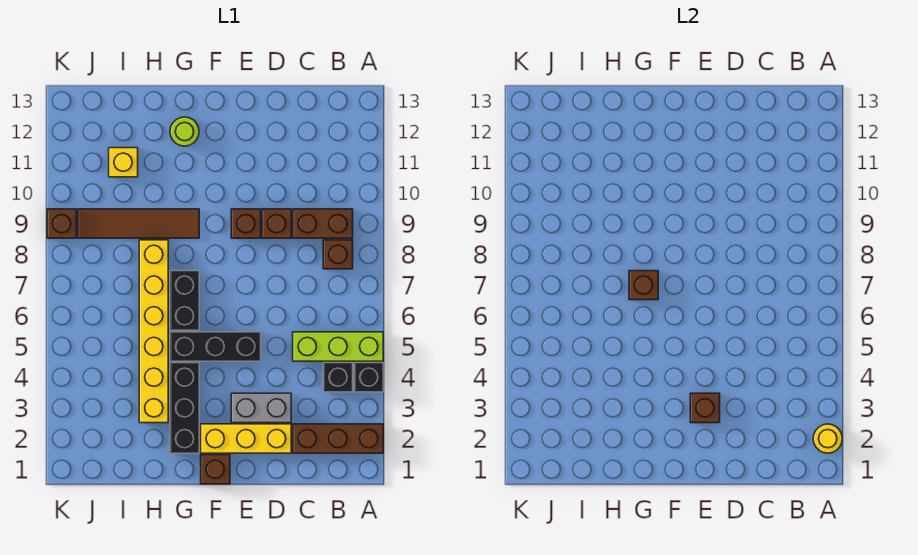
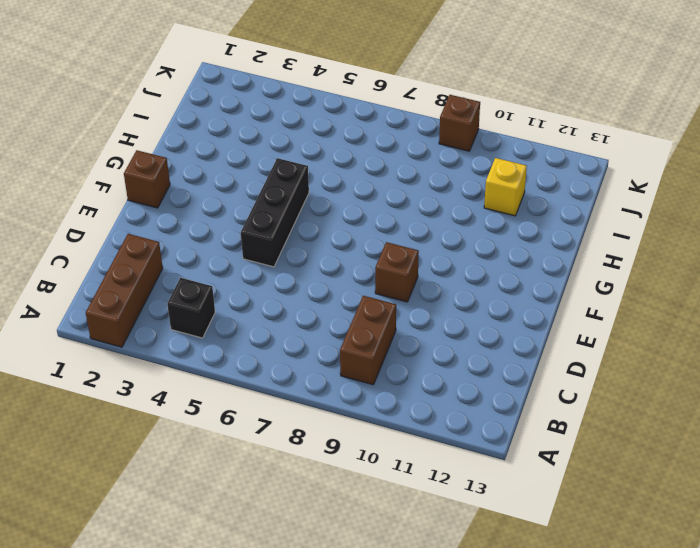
none -> black 1x1 brick [354,363,383,392]
none -> lime 1x3 brick [293,332,383,361]
none -> brown 1x1 brick [323,240,353,269]

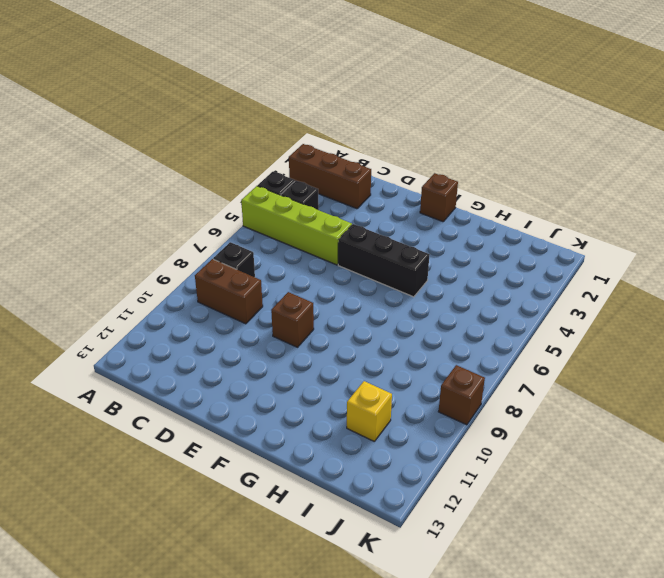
lime 1x4 brick [241,186,352,265] -> lime 1x3 brick [293,332,383,361]
black 1x1 brick [213,242,255,277] -> brown 1x1 brick [323,240,353,269]
none -> yellow 1x3 brick [201,424,291,453]
none -> grey 1x2 brick [231,393,291,423]
none -> brown 1x1 brick [262,209,291,238]

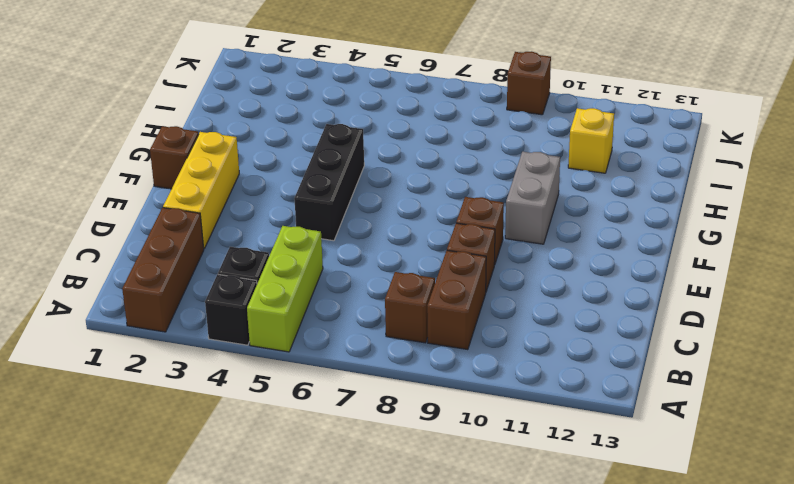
grey 1x2 brick [505,152,560,244] -> grey 1x2 brick moved to [231,393,291,423]
none -> black 1x3 brick [170,363,199,453]
none -> black 1x2 brick [170,271,199,330]
none -> brown 1x4 tile [78,209,199,238]

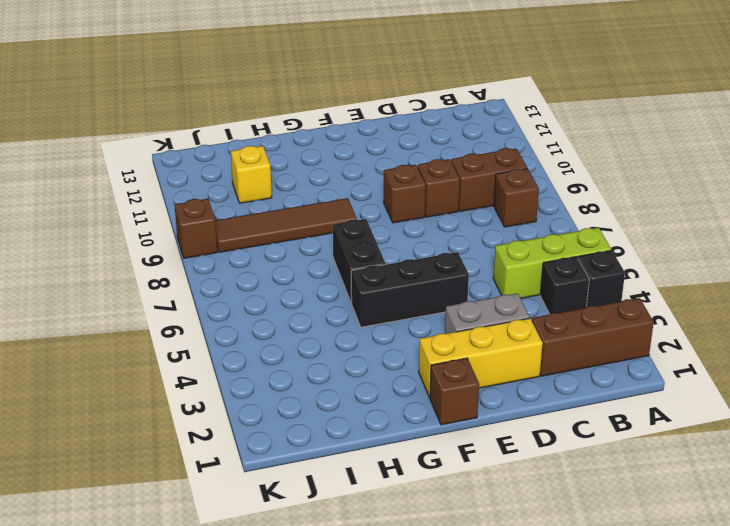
none -> black 1x3 brick [170,363,199,453]
none -> lime 1x1 round brick [170,117,199,146]
none -> yellow 1x6 brick [139,240,168,423]

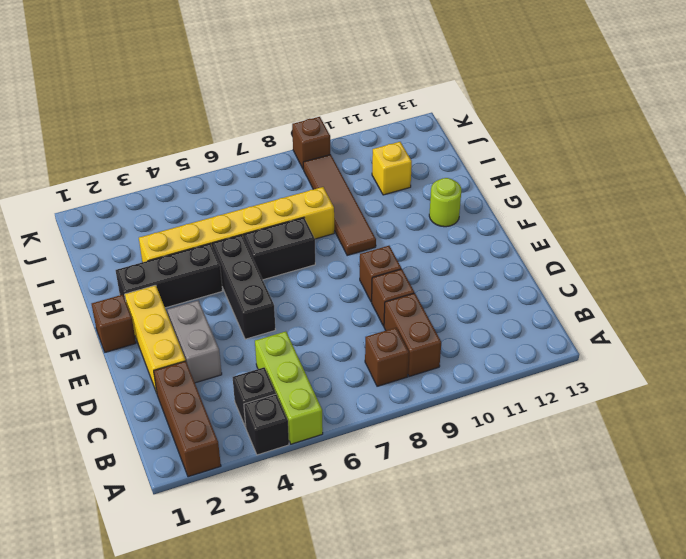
none -> yellow 1x1 round brick [813,424,842,453]
none -> brown 1x1 brick [690,393,720,423]
none -> brown 1x1 brick [629,271,658,300]

